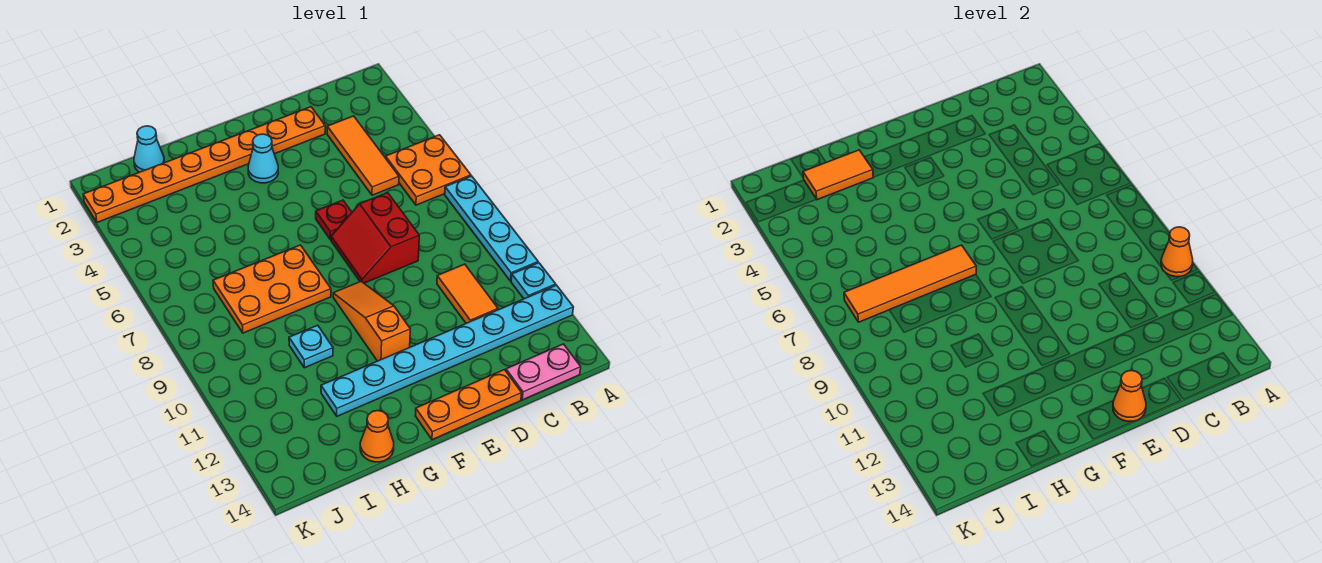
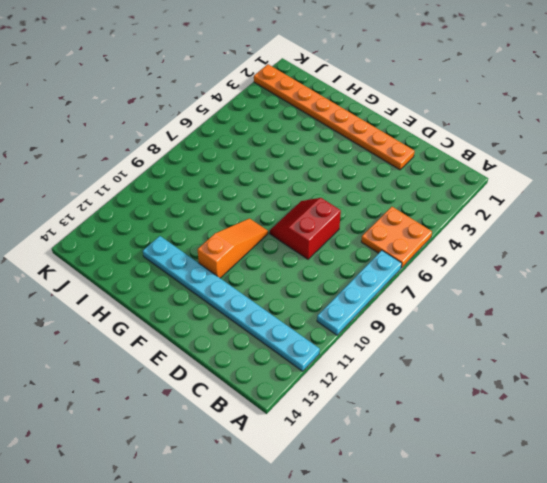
none -> cyan 1x1 plate [511,263,556,299]
none -> pink 1x2 plate [506,344,581,400]
none -> orange 1x3 tile [327,116,399,195]

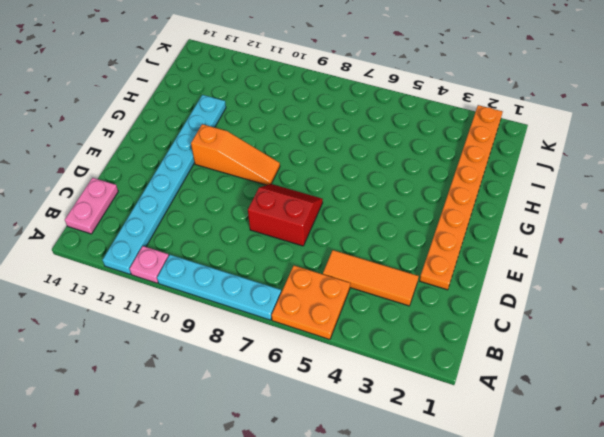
pink 1x1 plate [130,246,169,283] -> cyan 1x1 plate [511,263,556,299]
none -> orange 1x2 tile [437,264,498,323]
none -> orange 1x3 plate [415,370,522,440]
none -> red 1x1 plate [316,200,352,240]

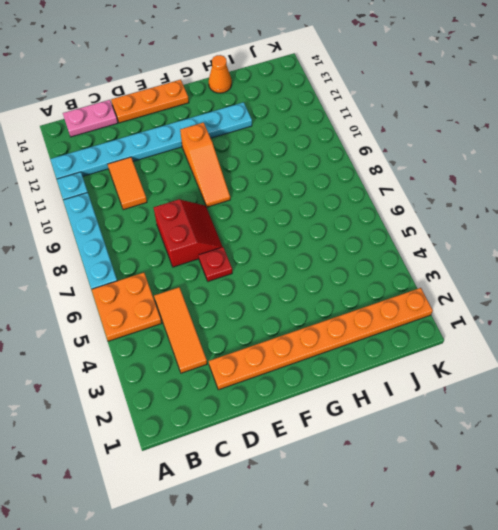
none -> cyan 1x1 cone [248,134,278,183]
none -> orange 2x3 plate [213,245,331,333]
none -> cyan 1x1 plate [289,325,333,368]

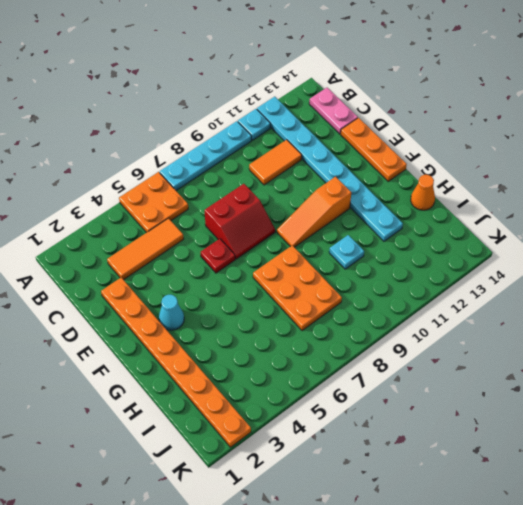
none -> cyan 1x1 cone [134,126,164,172]
none -> orange 1x1 cone [1161,227,1193,277]
none -> orange 1x1 cone [1113,370,1146,421]

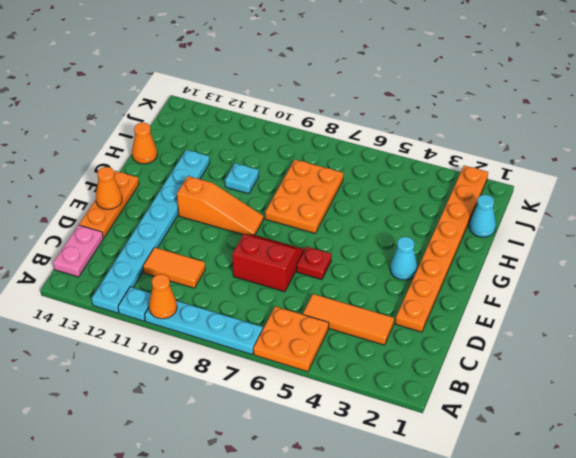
none -> orange 1x4 tile [844,245,976,322]
none -> orange 1x2 tile [803,150,873,200]

